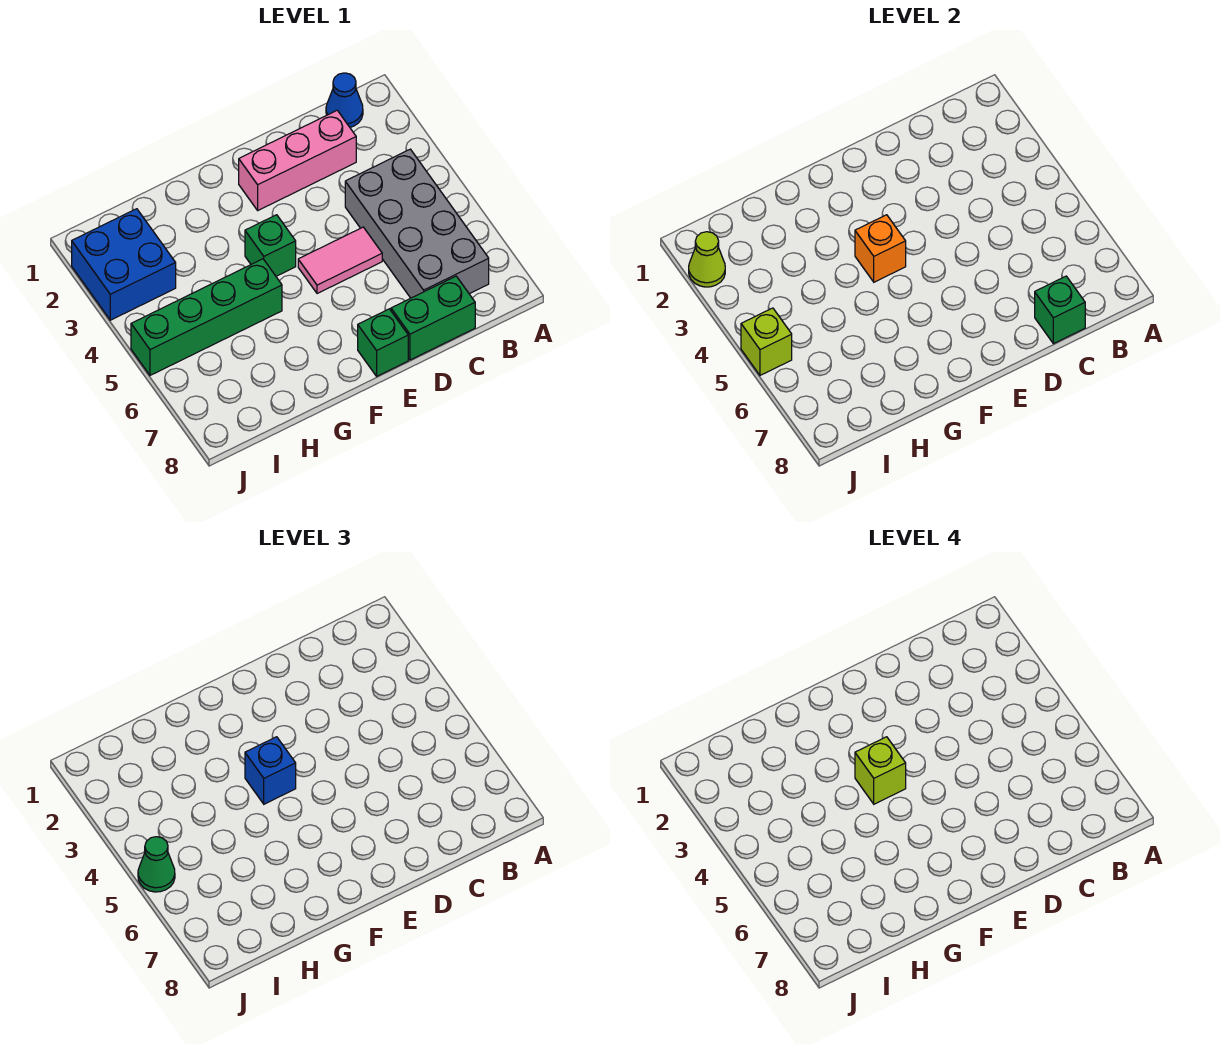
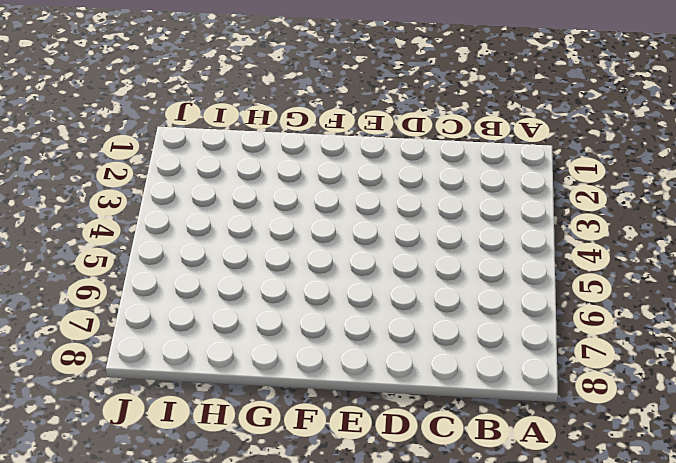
none -> blue 1x1 cone [326,73,363,127]
none -> grey 2x4 brick [345,149,489,298]
none -> pink 1x3 brick [239,110,356,210]

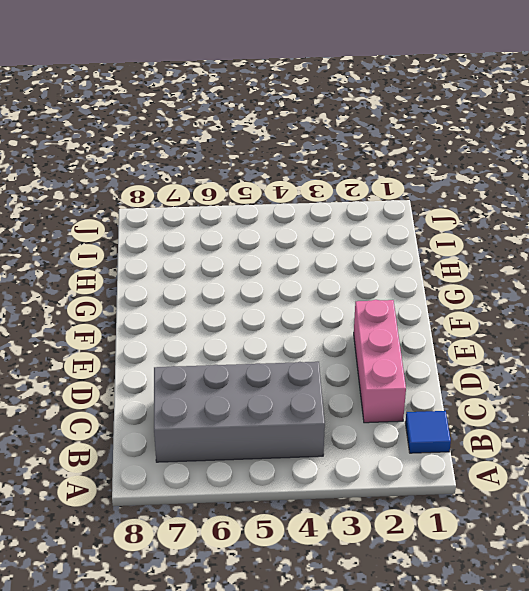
blue 1x1 tile [405,411,451,453] -> blue 1x1 cone [326,73,363,127]
none -> green 1x2 brick [391,276,475,360]
none -> pink 1x2 tile [298,227,382,294]
none -> green 1x1 brick [358,309,408,376]

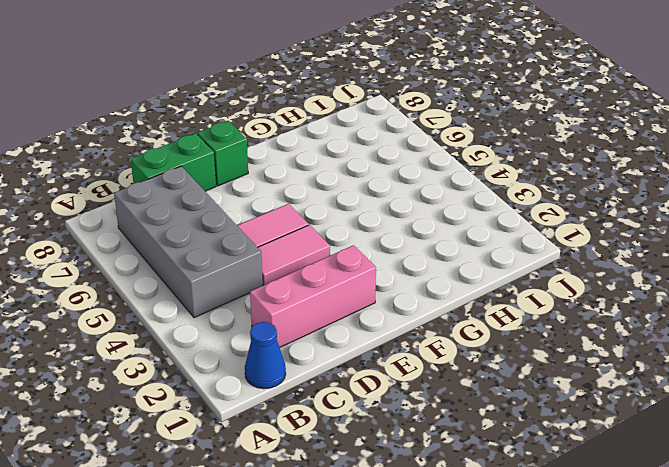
pink 1x2 tile [257,225,330,285] -> none
none -> green 1x1 brick [245,215,296,276]
none -> green 1x4 brick [131,259,282,375]
none -> blue 2x2 brick [72,209,176,320]

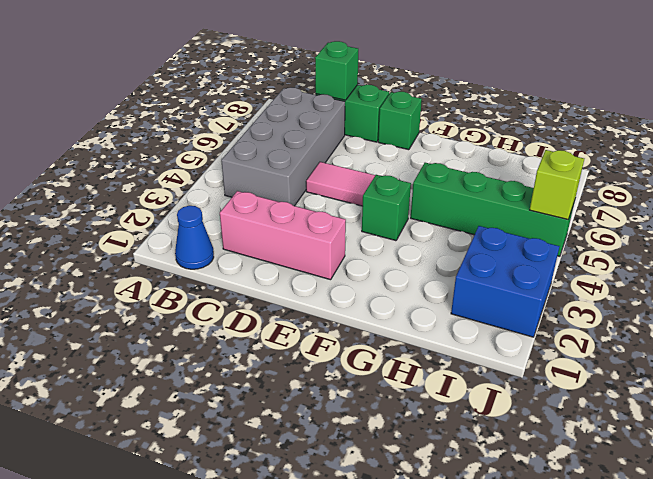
none -> orange 1x1 brick [855,215,906,282]
none -> lime 1x1 cone [689,232,725,287]
none -> blue 1x1 brick [245,737,296,804]

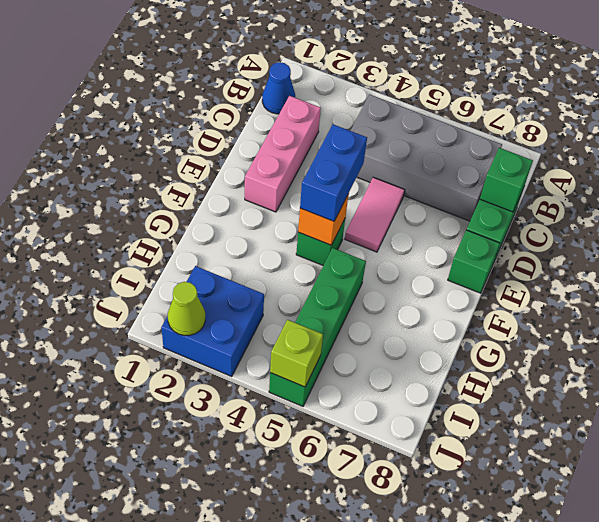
blue 1x2 brick [300,124,367,221] -> blue 1x1 brick [245,737,296,804]
none -> green 1x1 cone [138,837,175,892]
none -> lime 1x1 brick [855,737,906,804]

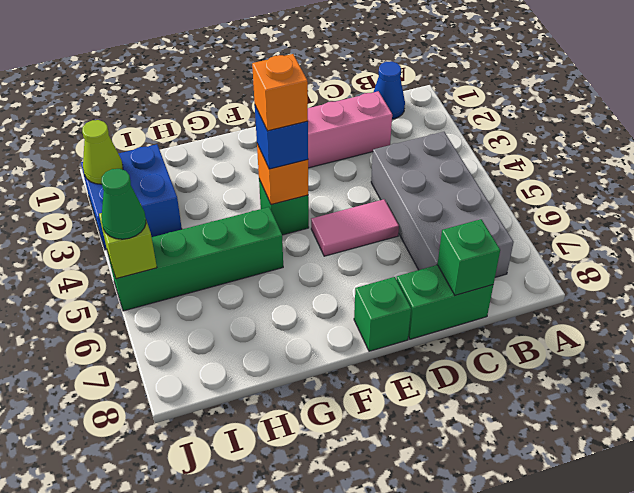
orange 1x1 brick [252,54,308,131] -> lime 1x1 brick [855,737,906,804]

